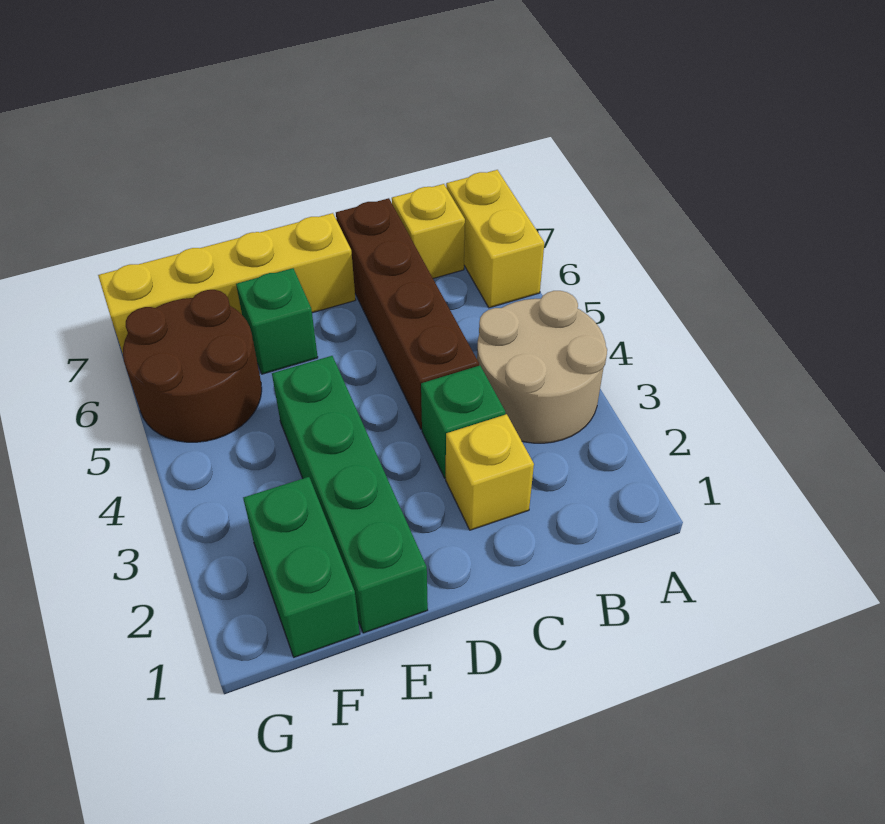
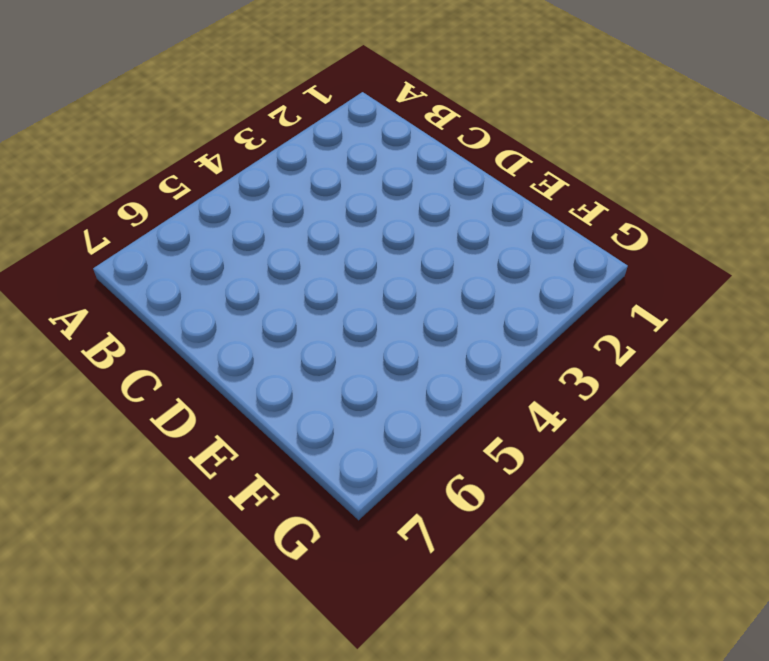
none -> tan 2x2 round brick [477,291,607,443]
none -> yellow 1x2 brick [446,170,544,308]

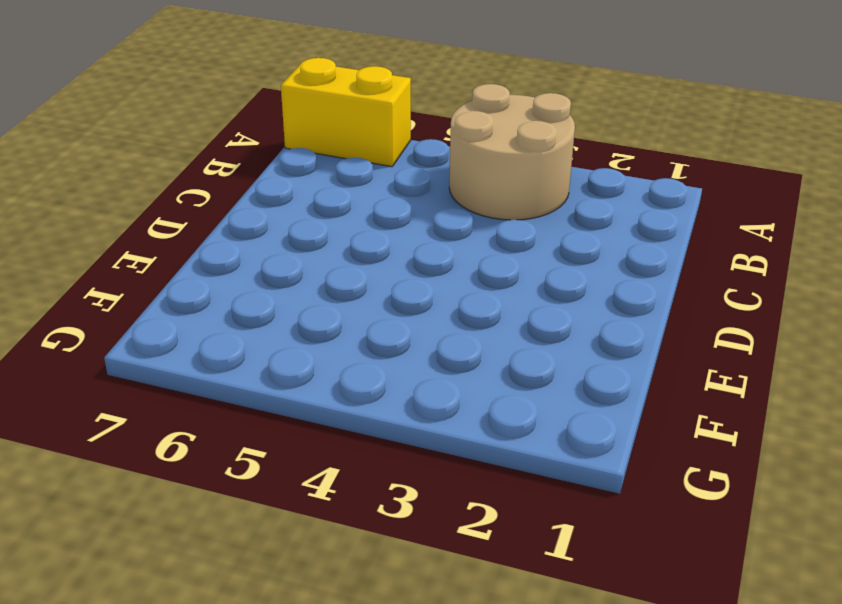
none -> yellow 1x1 brick [392,184,465,278]
none -> yellow 1x1 brick [446,414,534,530]

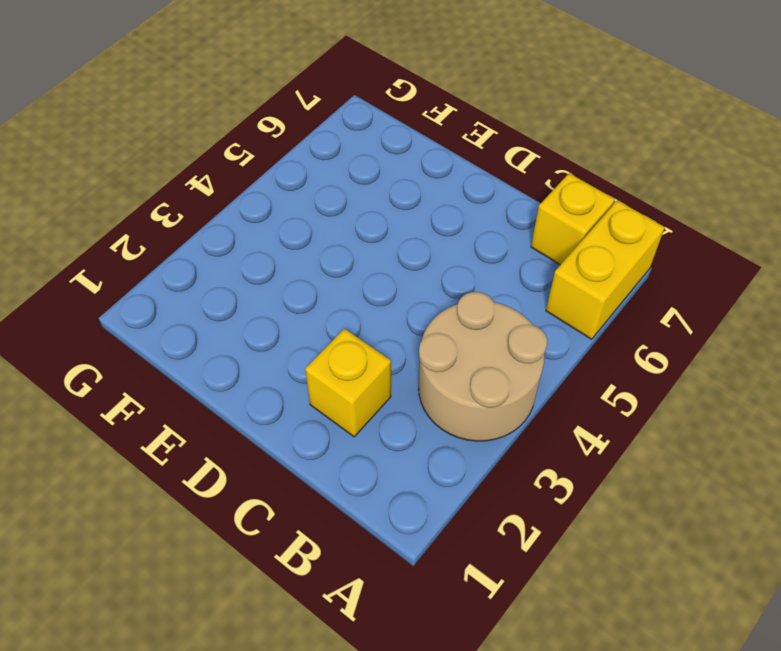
none -> green 1x1 brick [421,366,506,478]
none -> brown 1x4 brick [336,198,479,429]

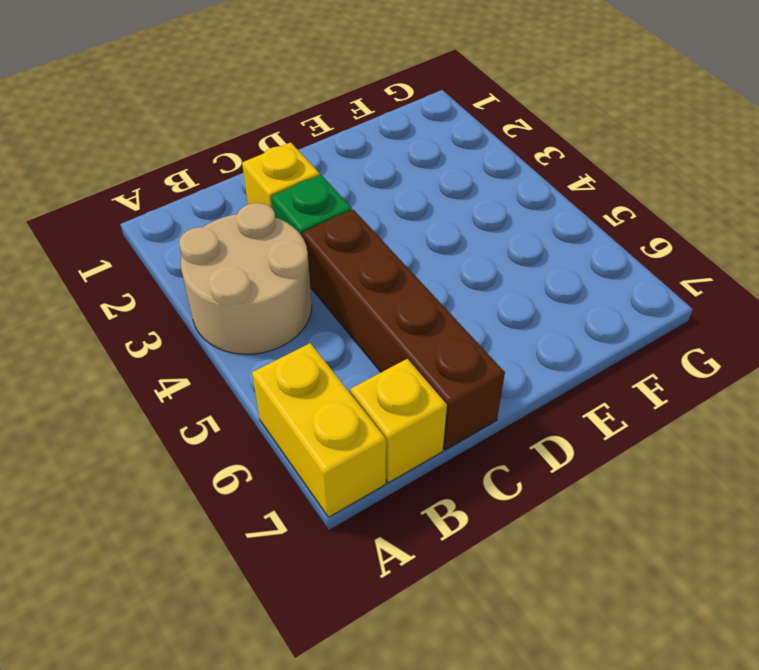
none -> yellow 1x4 brick [98,213,356,353]
none -> green 1x4 brick [272,356,428,633]

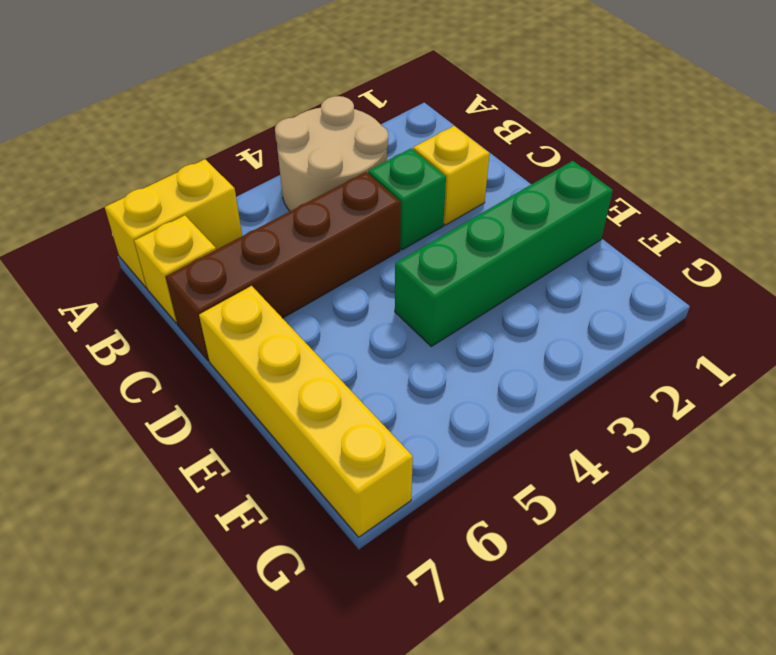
none -> green 1x1 brick [236,268,318,374]
none -> green 1x2 brick [243,477,360,657]

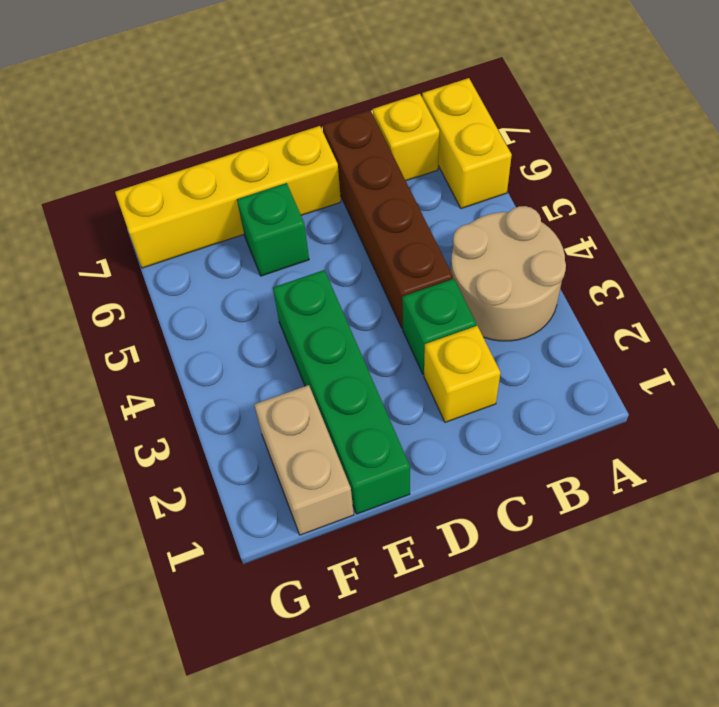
tan 1x2 brick [254,385,354,535] -> green 1x2 brick [243,477,360,657]
none -> brown 2x2 round brick [123,290,262,442]

